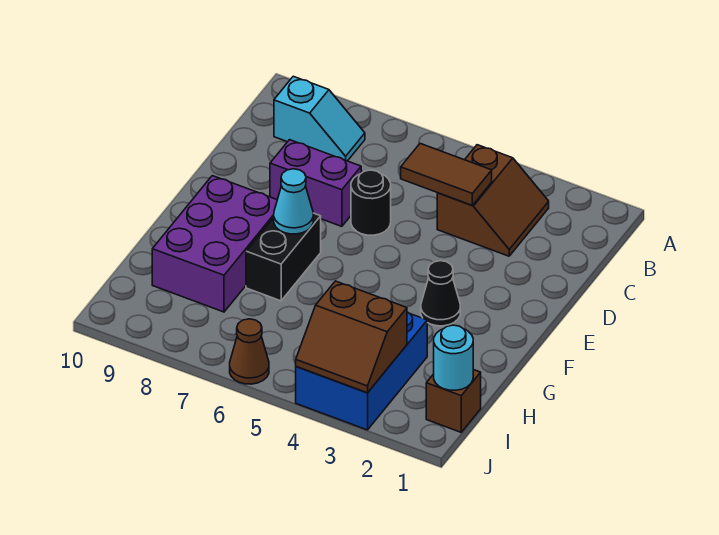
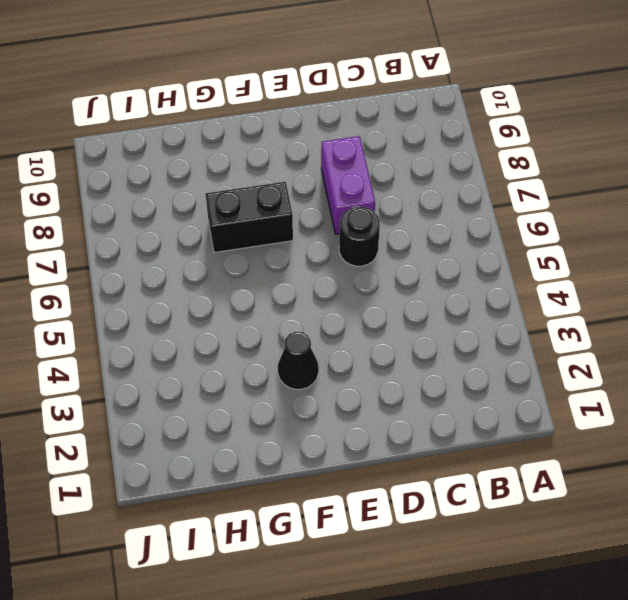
none -> brown 2x2 slope [437,145,549,256]
none -> cyan 1x2 slope [274,76,365,161]
none -> purple 2x3 brick [152,176,277,312]

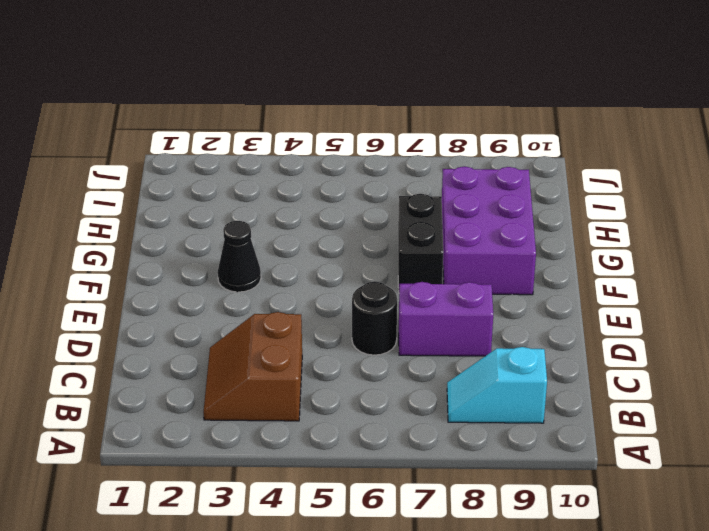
none -> blue 2x3 brick [296,312,427,430]
none -> brown 1x1 brick [426,370,481,432]
none -> brown 1x1 cone [230,319,269,384]

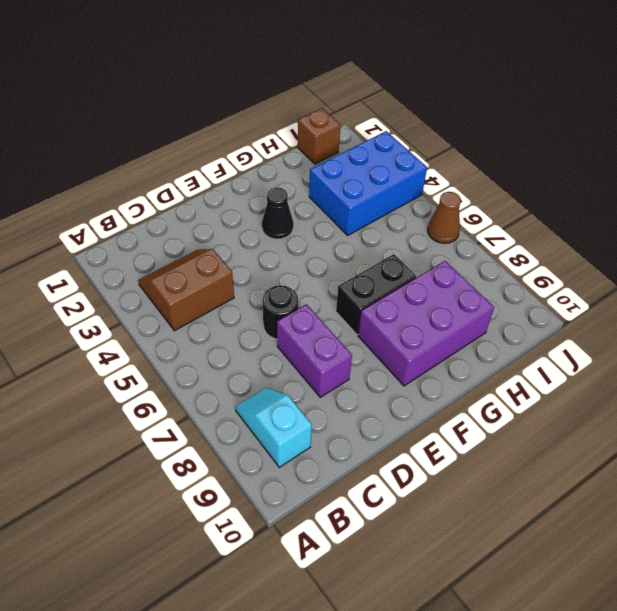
none -> brown 1x2 tile [401,144,492,205]
none -> cyan 1x1 cone [274,169,313,234]
none -> cyan 1x1 round brick [434,325,473,390]

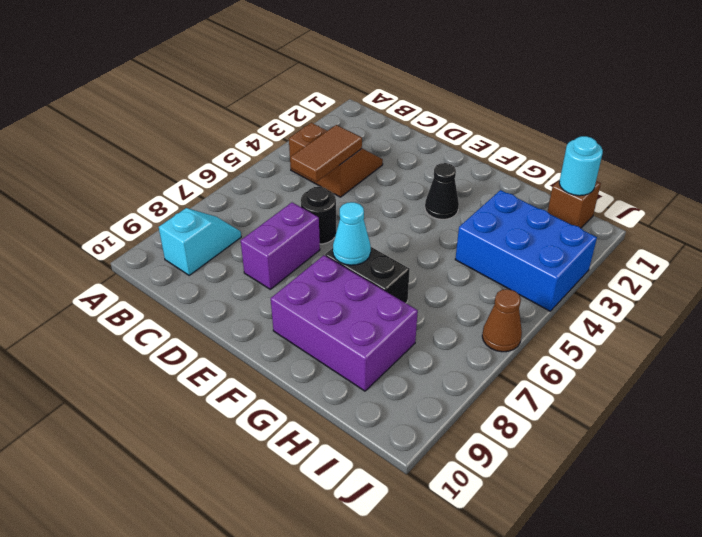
none -> brown 2x2 slope [296,281,407,393]

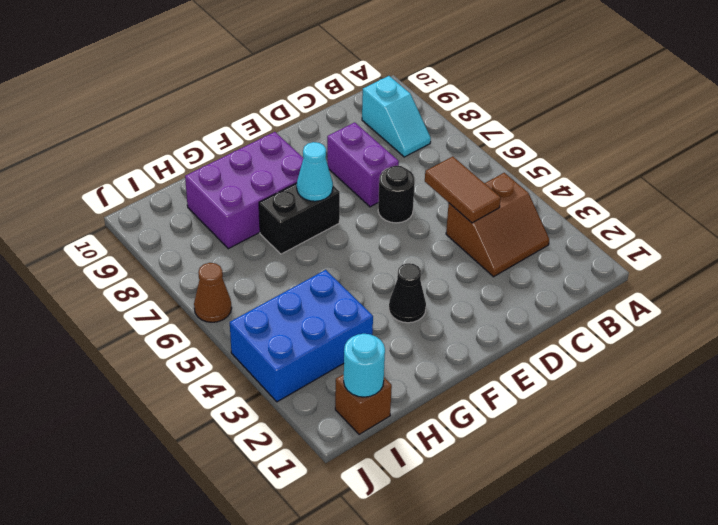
none -> brown 2x2 slope [296,281,407,393]

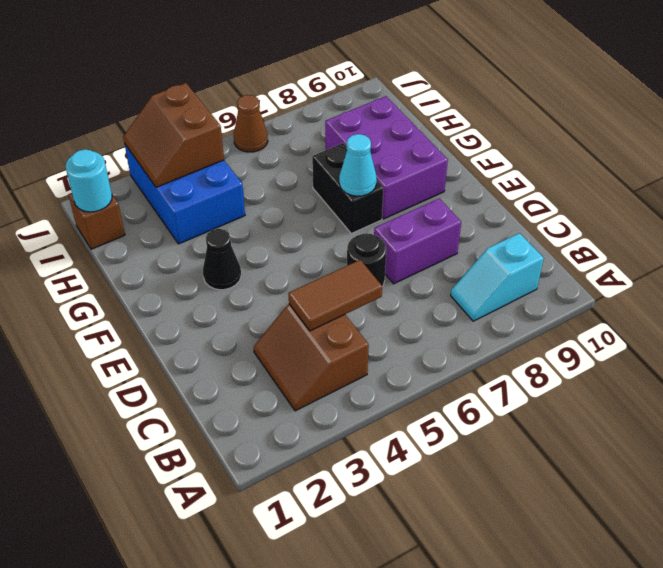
brown 2x2 slope [123,83,224,187] -> brown 2x2 slope turned to [296,281,407,393]

